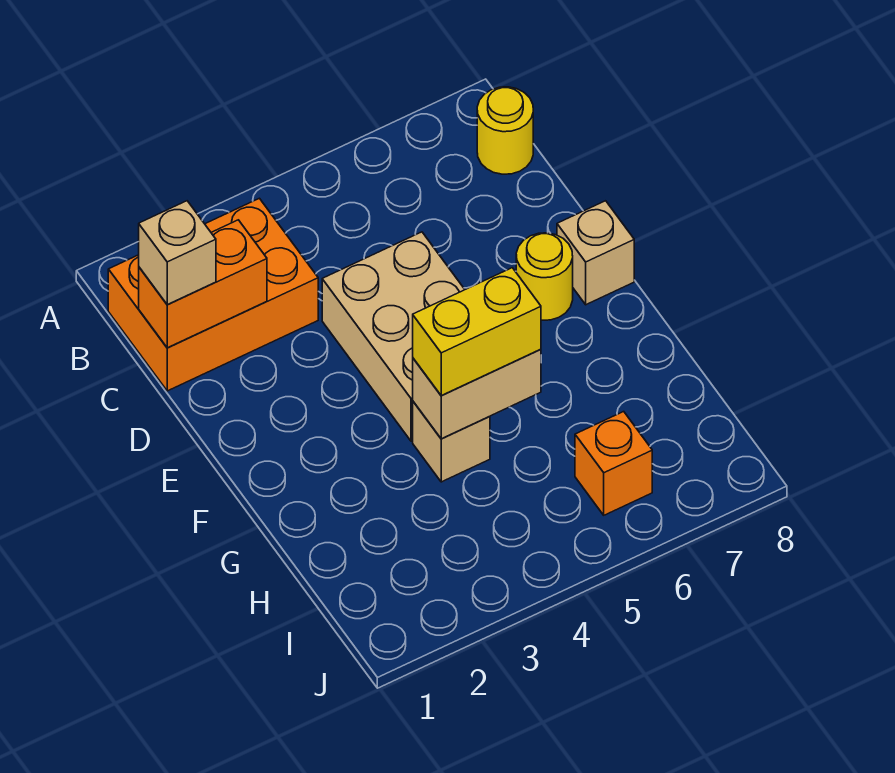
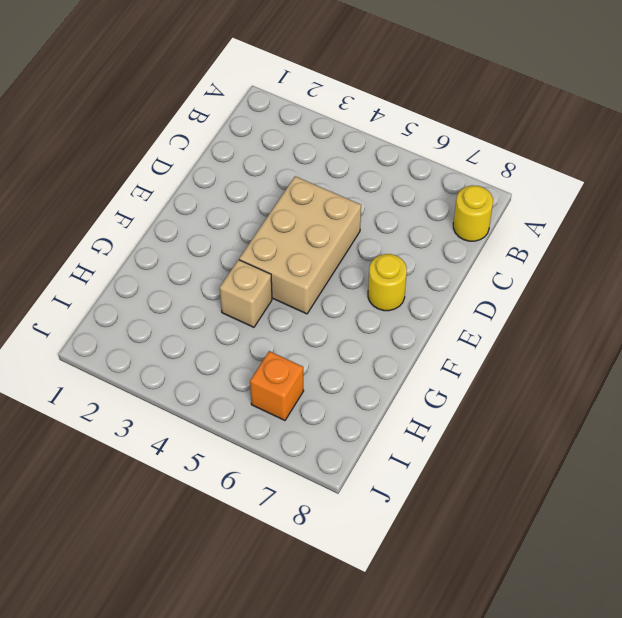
none -> orange 2x3 brick [108,198,318,391]
none -> tan 1x1 brick [557,201,634,305]

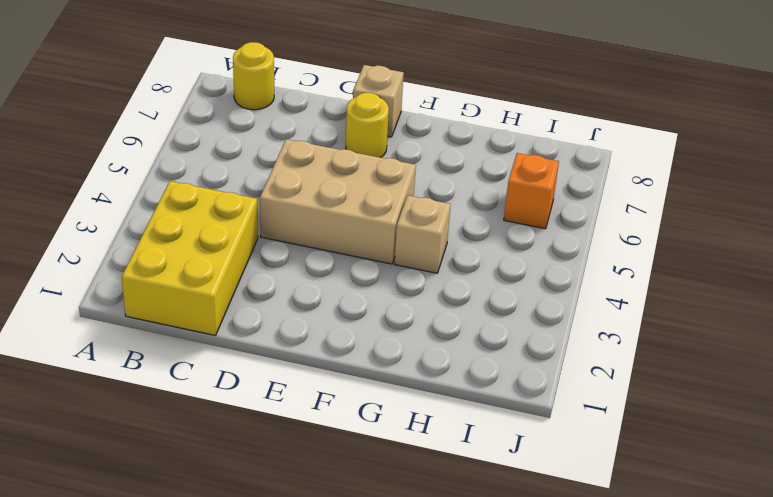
yellow 2x3 brick [122,181,258,335] -> orange 2x3 brick [108,198,318,391]
none -> orange 1x2 brick [139,220,267,348]
none -> tan 1x2 brick [413,349,541,439]

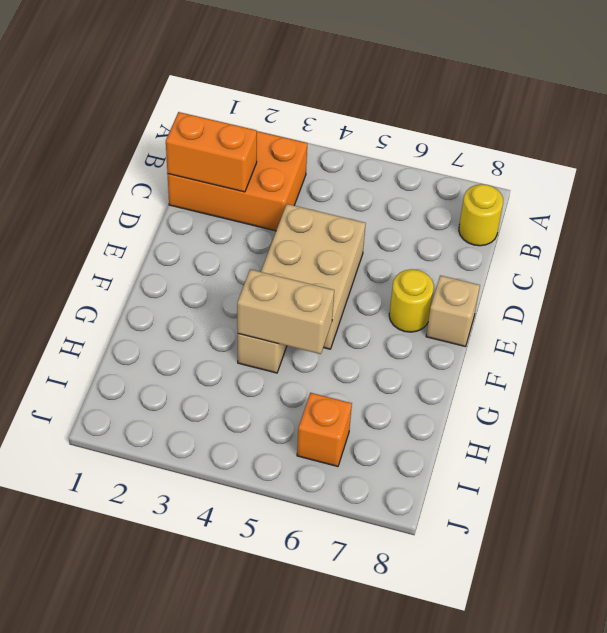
none -> tan 1x1 brick [139,201,216,305]
none -> yellow 1x2 brick [413,268,541,395]

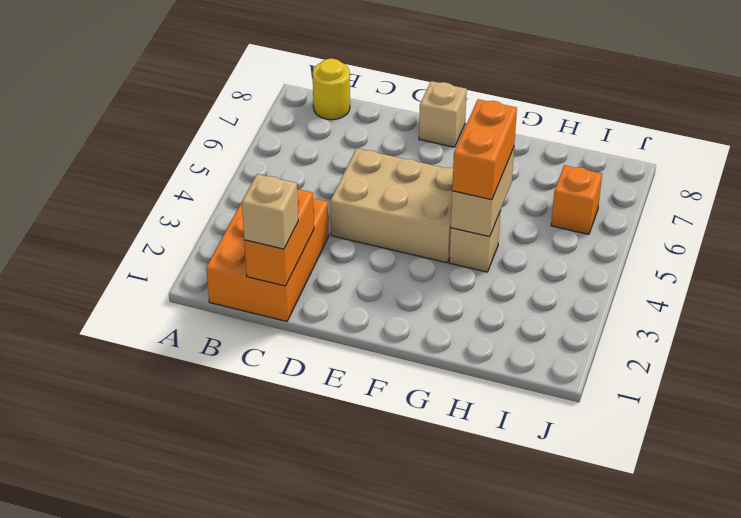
orange 1x2 brick [452,99,517,200] -> yellow 1x2 brick [413,268,541,395]
none -> yellow 1x1 round brick [516,233,573,320]

